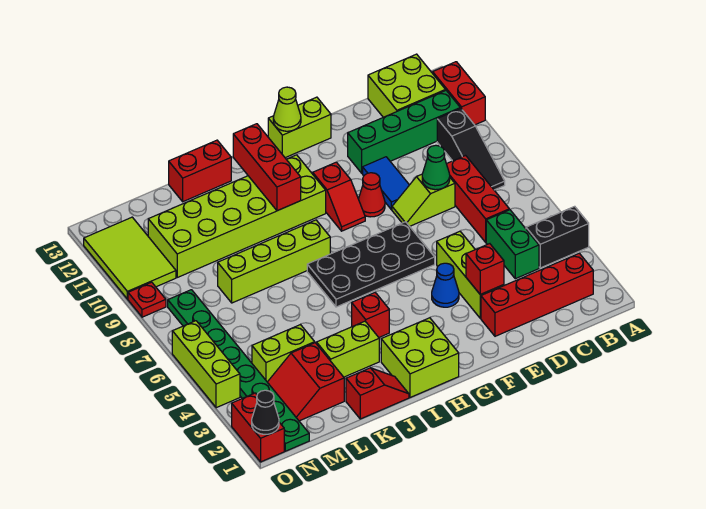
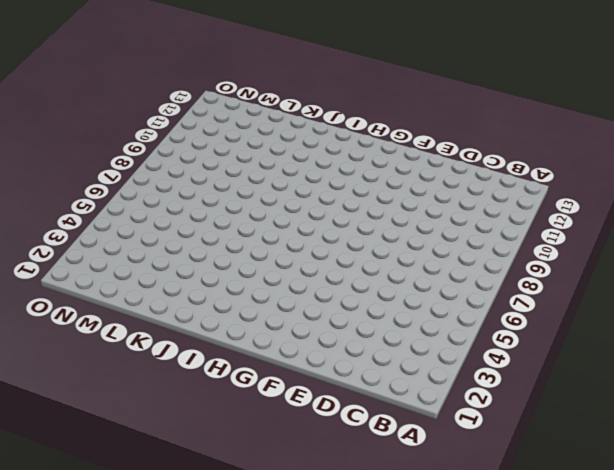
none -> black 1x2 brick [526,206,589,268]
none -> red 1x2 brick [433,62,485,125]
none -> red 1x4 brick [481,253,593,336]
none -> black 1x3 slope [437,108,505,190]

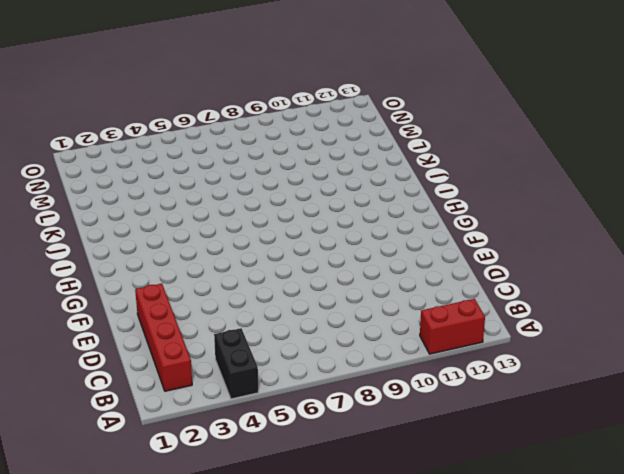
none -> black 1x3 slope [437,108,505,190]
none -> green 1x4 brick [348,91,460,173]
none -> lime 2x2 brick [368,54,446,117]
none -> green 1x2 brick [486,210,539,279]

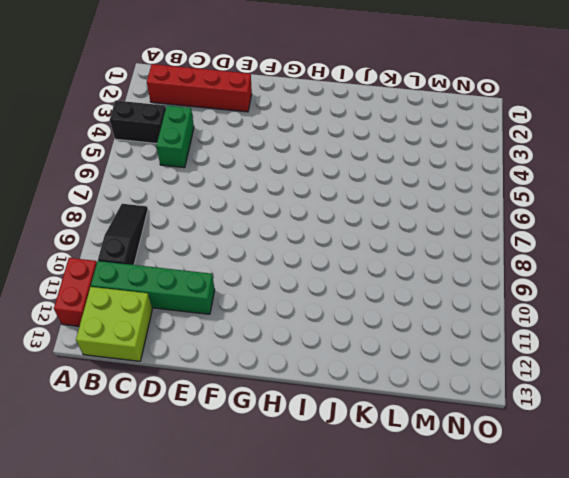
none -> red 1x3 brick [447,156,509,242]
none -> lime 1x2 slope [392,174,455,226]
none -> lime 1x3 brick [437,231,504,318]
none -> blue 1x2 tile [363,157,409,210]

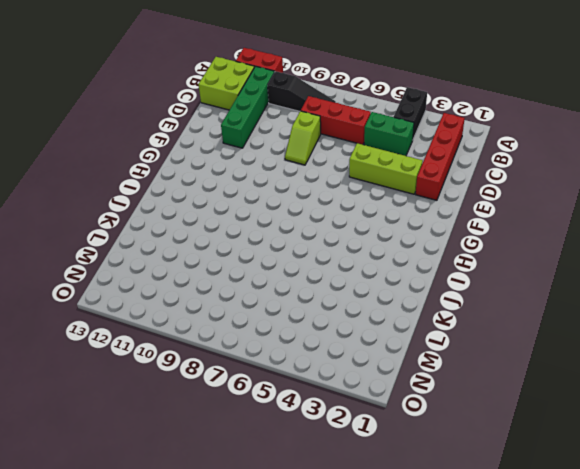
none -> blue 1x2 tile [363,157,409,210]
none -> blue 1x1 cone [432,263,459,307]
none -> black 2x4 plate [307,222,435,307]
none -> red 1x1 cone [359,173,385,217]

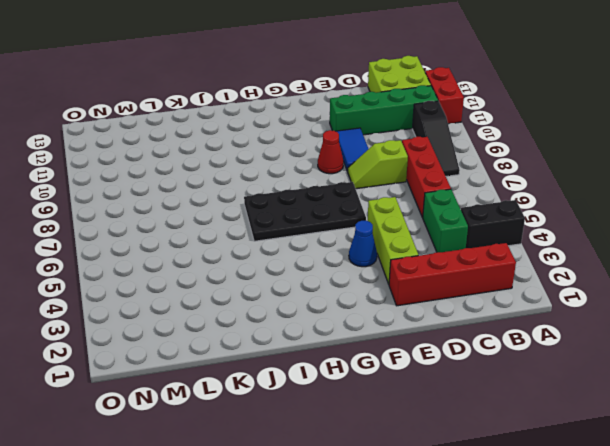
none -> lime 1x2 brick [268,97,331,158]
none -> red 1x2 slope [313,162,365,231]
none -> lime 2x2 brick [381,318,459,397]
none -> lime 2x6 brick [148,155,326,277]

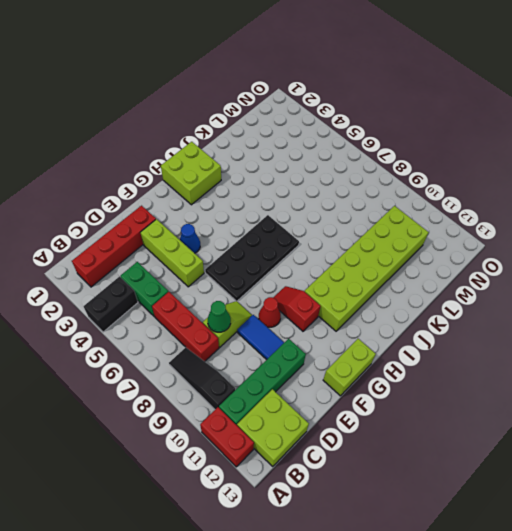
none -> red 1x1 brick [352,293,389,337]
none -> lime 1x4 brick [218,220,330,303]
none -> red 1x2 slope [346,368,409,419]
none -> lime 1x2 brick [317,321,379,377]

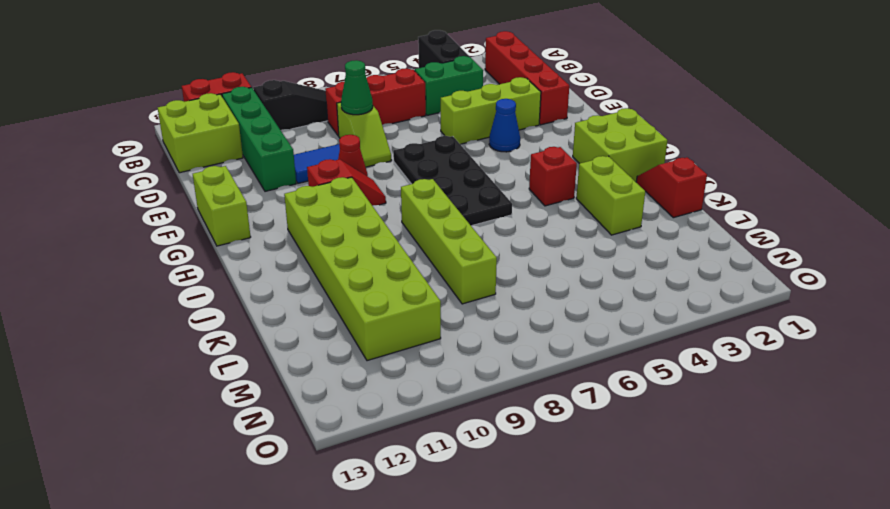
none -> red 1x2 brick [169,140,231,202]
none -> red 2x2 slope [268,343,344,421]
none -> lime 1x2 brick [252,324,315,382]
none -> green 1x8 plate [168,290,309,451]

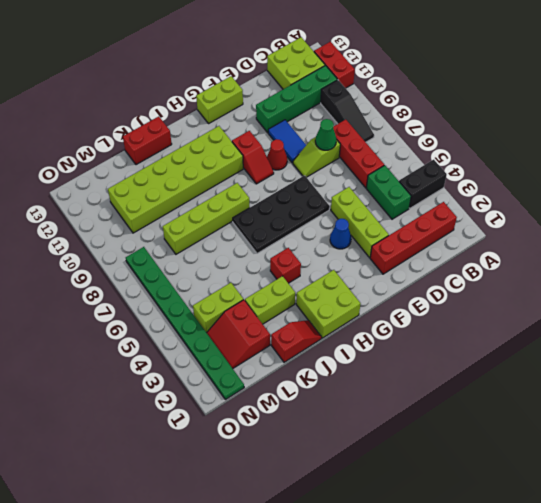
none -> lime 2x3 tile [84,217,176,299]
none -> red 1x2 brick [232,393,284,462]
none -> lime 1x3 brick [172,321,240,408]
none -> red 1x1 plate [128,282,166,317]

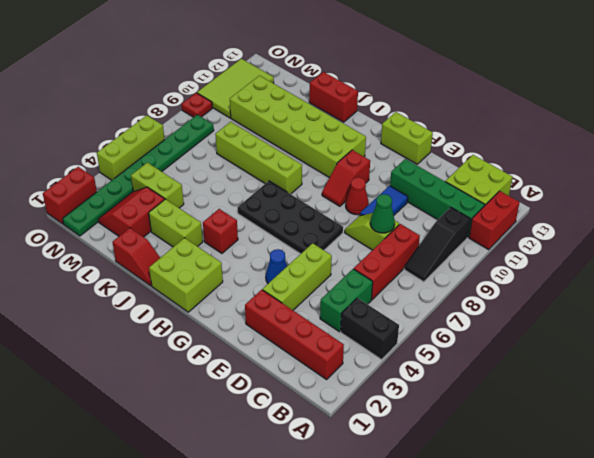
none -> red 1x1 brick [466,244,504,294]
none -> lime 1x1 cone [273,87,301,131]
none -> red 1x3 brick [233,124,301,211]
none -> black 1x1 cone [252,390,279,434]

